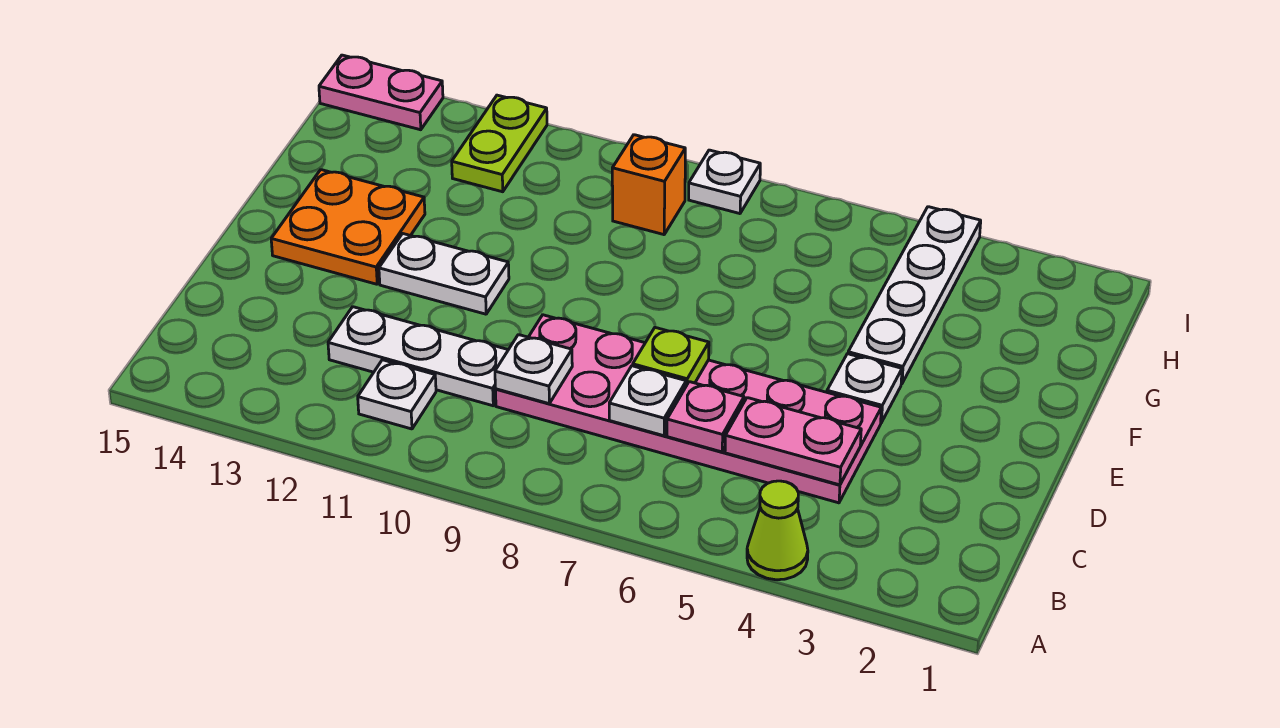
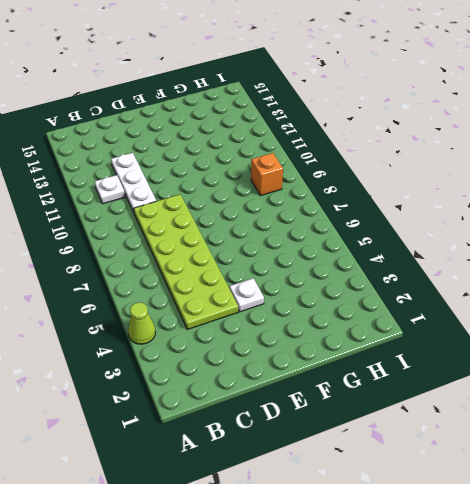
lime 2x6 plate [134,194,238,329] -> pink 2x6 plate [495,315,881,503]
none -> white 1x2 plate [379,234,509,314]
none -> orange 2x2 plate [271,170,425,284]
none -> white 1x4 plate [848,207,981,384]

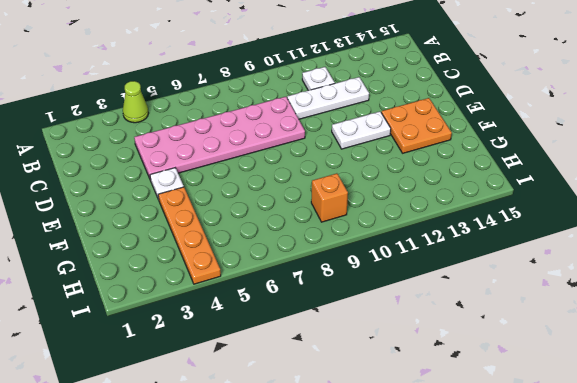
orange 1x4 plate [158,187,221,284] -> white 1x4 plate [848,207,981,384]
none -> lime 1x2 plate [452,95,547,192]
none -> white 1x1 plate [689,150,760,214]
none -> pink 1x2 plate [319,55,443,130]

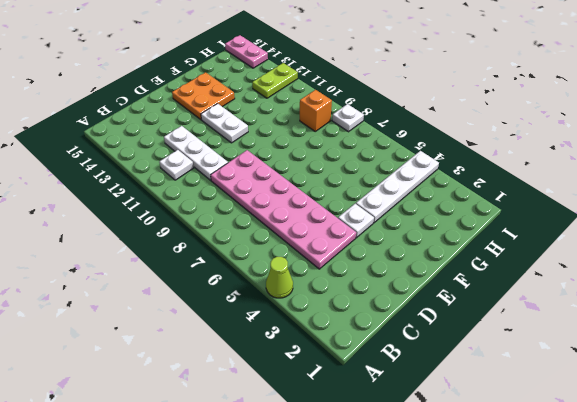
none -> pink 1x2 plate [725,398,861,485]
none -> pink 1x1 plate [667,382,744,452]
none -> white 1x1 plate [609,366,686,436]

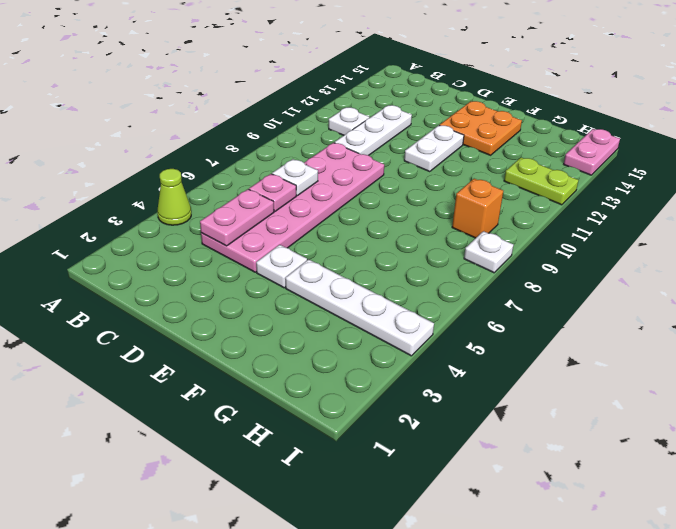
none -> white 1x1 plate [495,335,572,404]
none -> lime 1x1 plate [633,328,709,386]

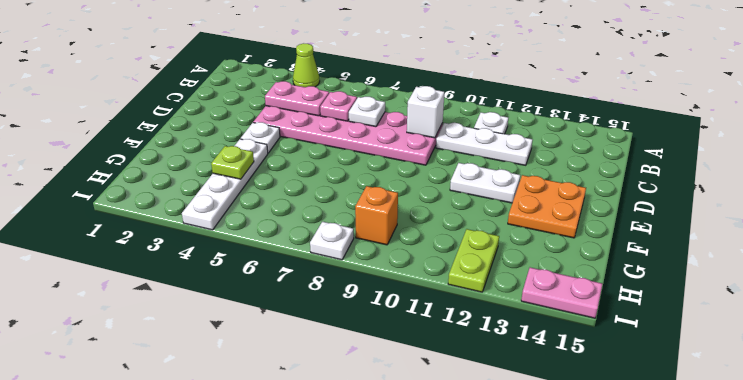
white 1x1 brick [407,86,444,138] -> white 1x1 plate [495,335,572,404]
lime 1x1 plate [211,146,254,179] -> lime 1x1 plate moved to [633,328,709,386]

